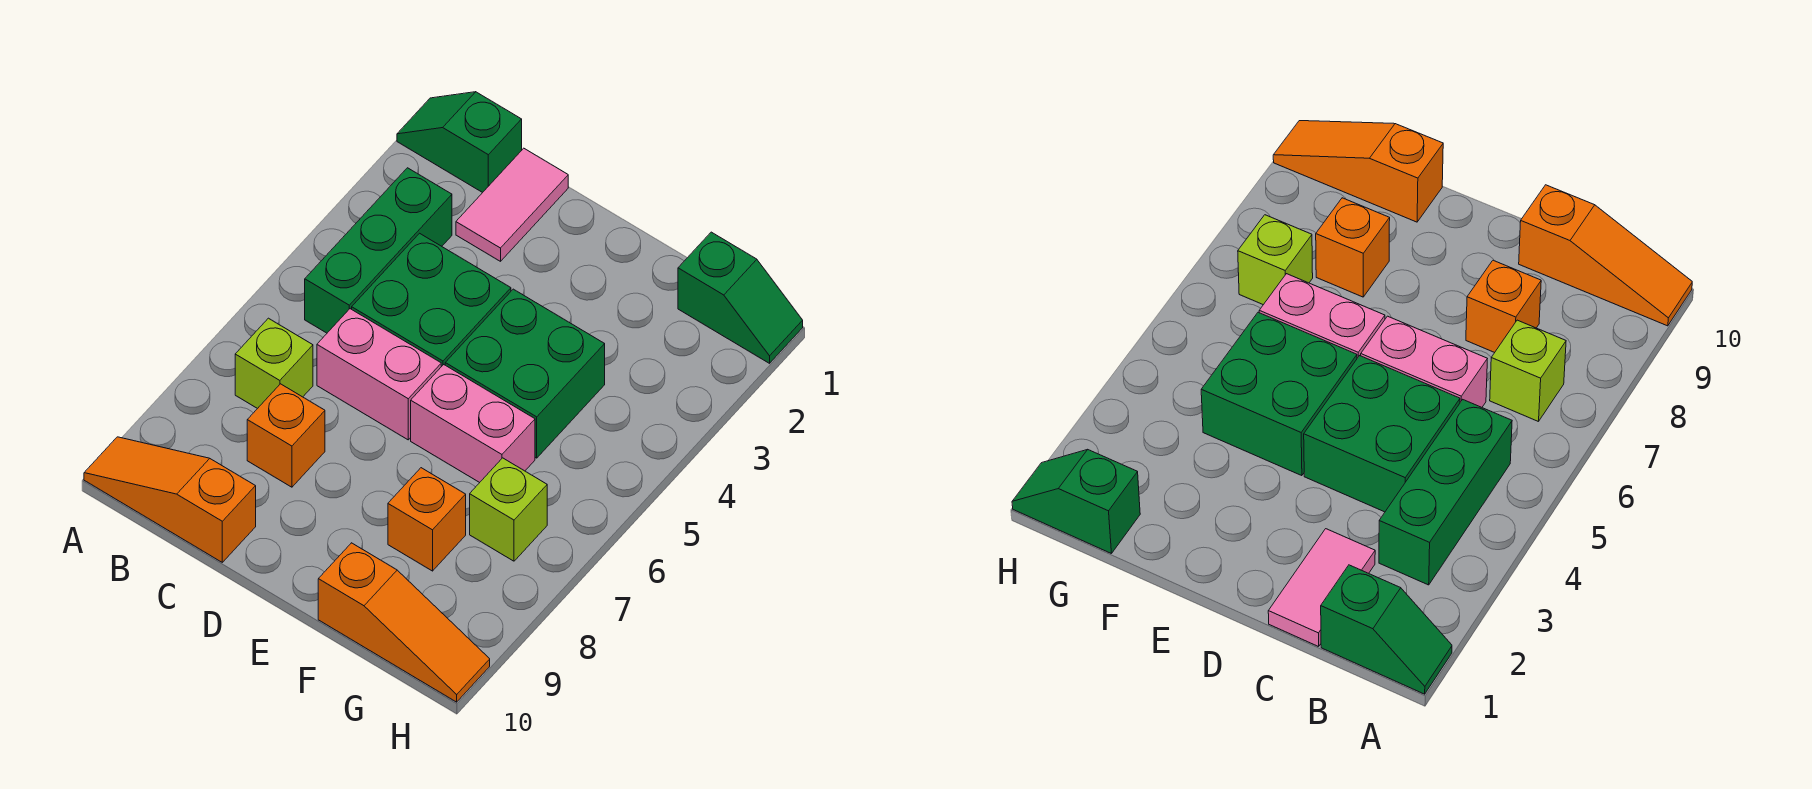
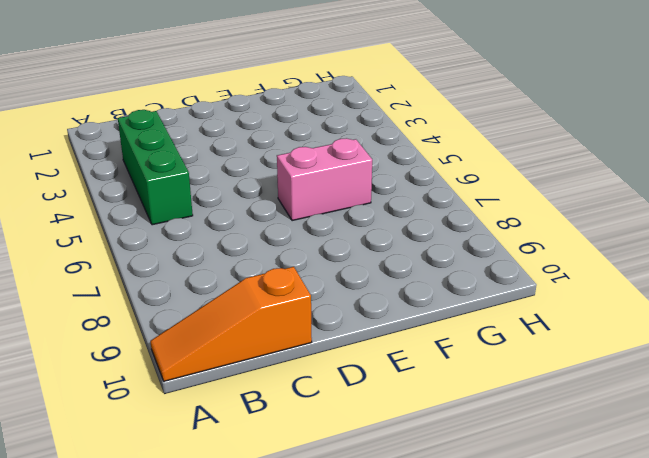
none -> green 1x2 slope [397,92,522,193]
none -> lime 1x1 brick [235,318,313,409]
none -> pink 1x2 tile [456,148,568,261]

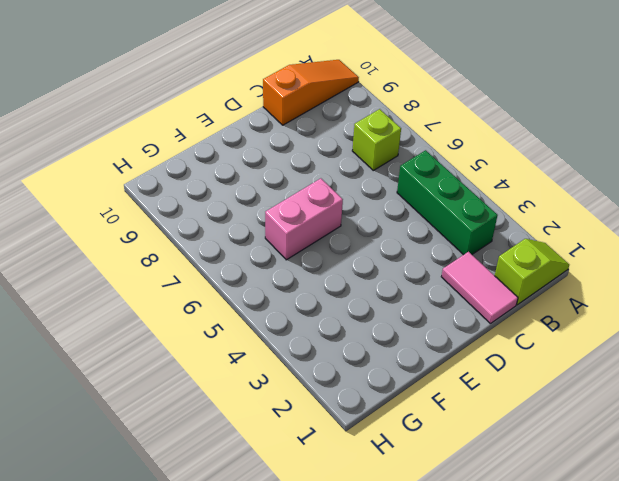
lime 1x2 slope [495,239,569,305] -> green 1x2 slope [397,92,522,193]
none -> green 2x2 brick [352,233,511,367]
none -> pink 1x2 brick [317,309,441,440]
none -> orange 1x1 brick [247,384,325,487]

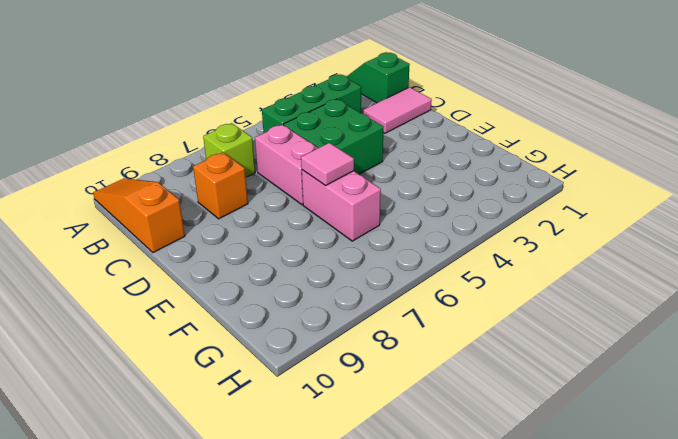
pink 1x1 tile [301,143,354,186] -> none
none -> green 2x2 brick [445,289,605,458]
none -> orange 1x1 brick [388,468,466,571]
none -> orange 1x3 slope [318,543,490,702]

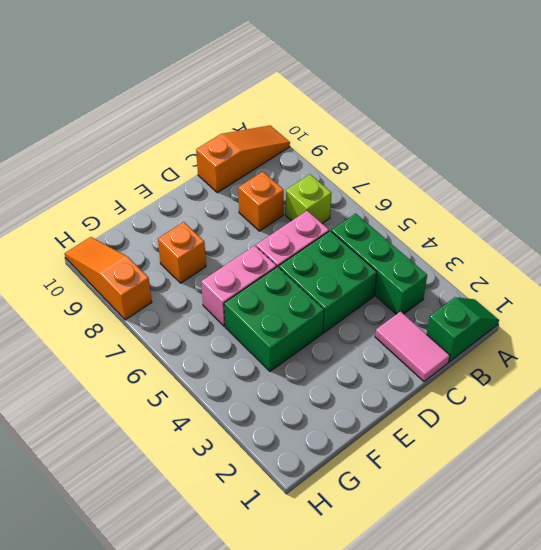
orange 1x3 slope [65,237,152,320] -> orange 1x3 slope turned to [318,543,490,702]
none -> green 1x2 slope [678,232,803,363]
none -> lime 1x1 brick [470,458,547,561]

